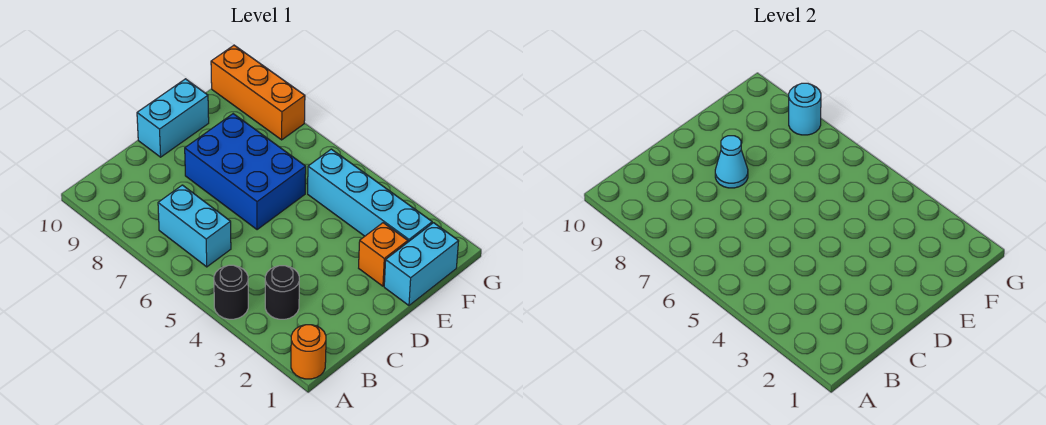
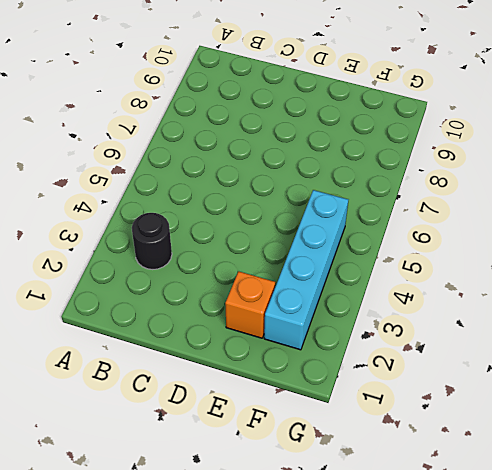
none -> orange 1x1 round brick [291,325,326,379]
none -> black 1x1 round brick [214,265,248,319]
none -> cyan 1x2 brick [158,185,231,267]

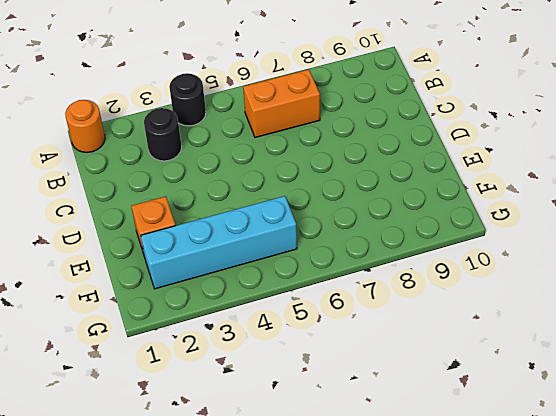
orange 1x2 brick [243,69,320,137] -> cyan 1x2 brick [158,185,231,267]
none -> blue 2x3 brick [185,114,306,230]
none -> cyan 1x2 brick [137,79,209,157]
none -> cyan 1x2 brick [384,223,459,305]

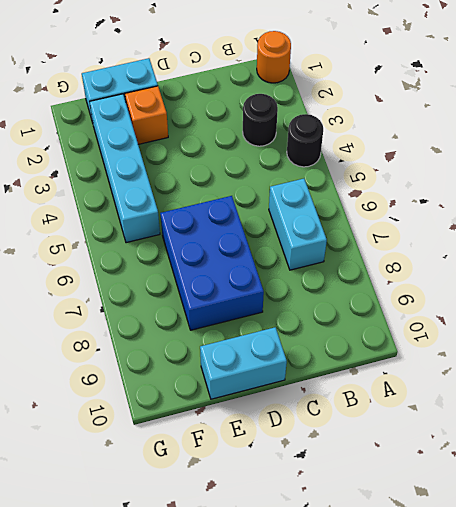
none -> orange 1x3 brick [211,45,305,140]
none -> cyan 1x1 cone [715,136,748,188]
none -> cyan 1x1 round brick [789,83,821,135]

